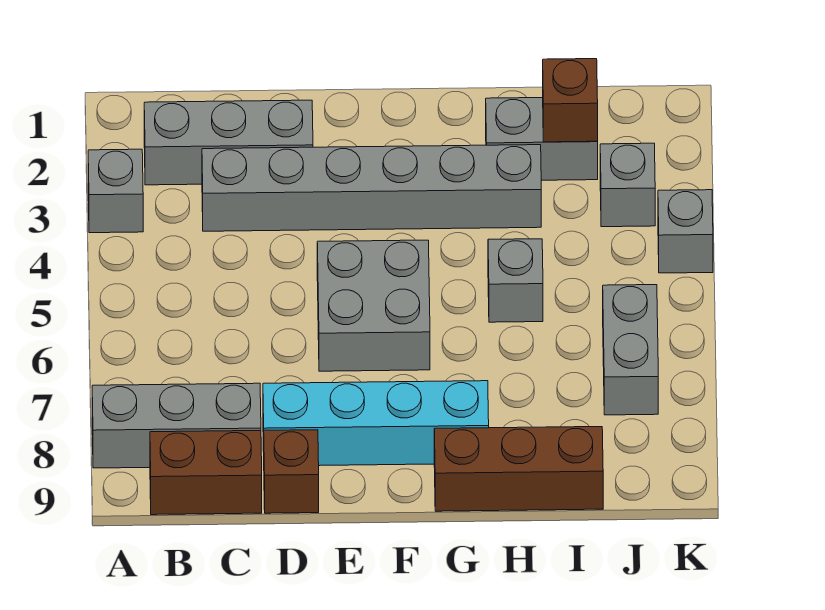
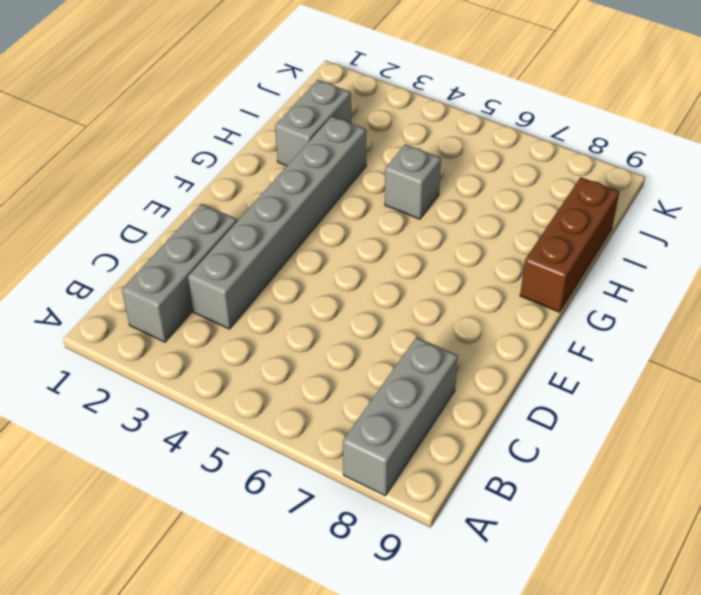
none -> grey 1x1 brick [88,149,143,233]
none -> brown 1x2 brick [150,431,262,515]
none -> cyan 1x4 brick [263,381,489,466]

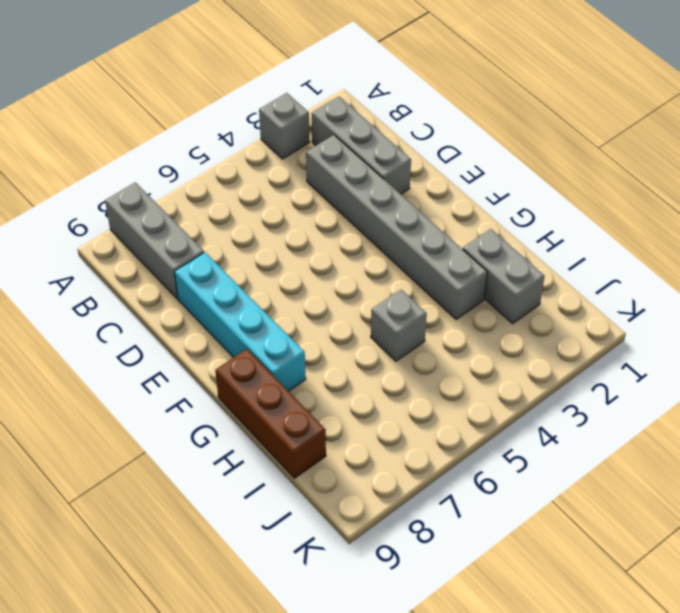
none -> brown 1x2 brick [150,431,262,515]
none -> brown 1x1 brick [264,430,319,513]
none -> grey 2x2 brick [317,240,430,371]

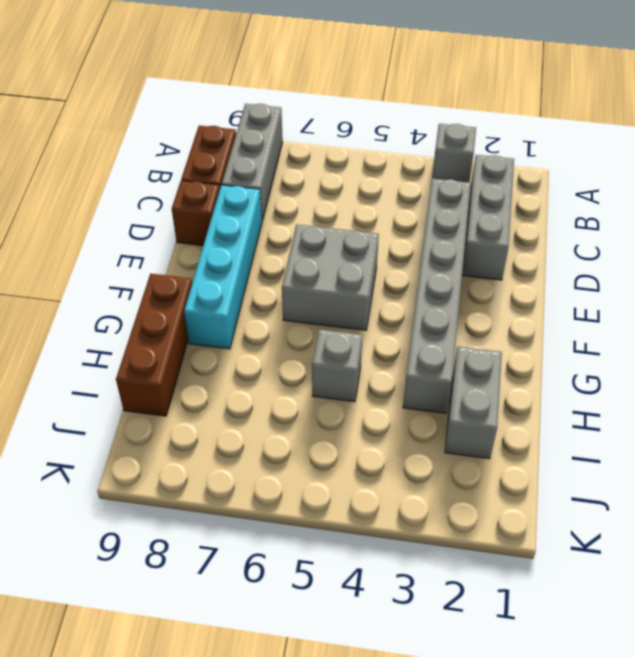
none -> grey 1x1 brick [600,143,655,227]
none -> grey 1x2 brick [603,285,658,415]
none -> grey 1x1 brick [658,190,713,273]

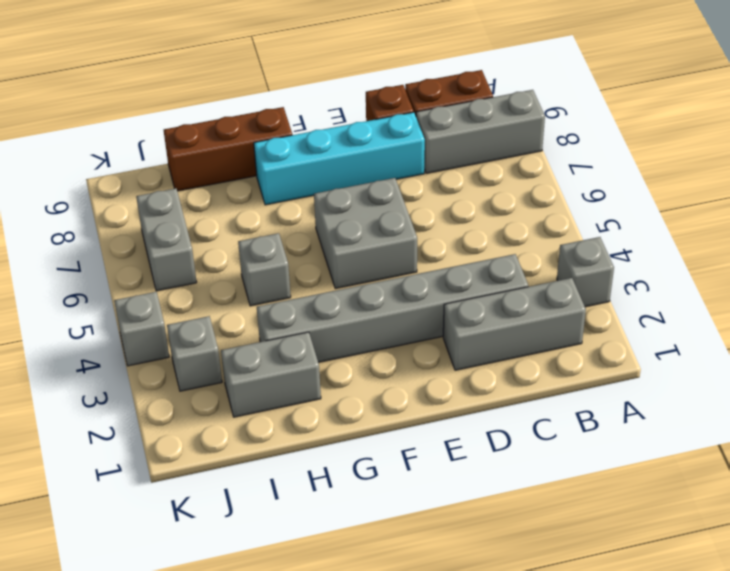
none -> brown 1x1 brick [543,59,598,142]

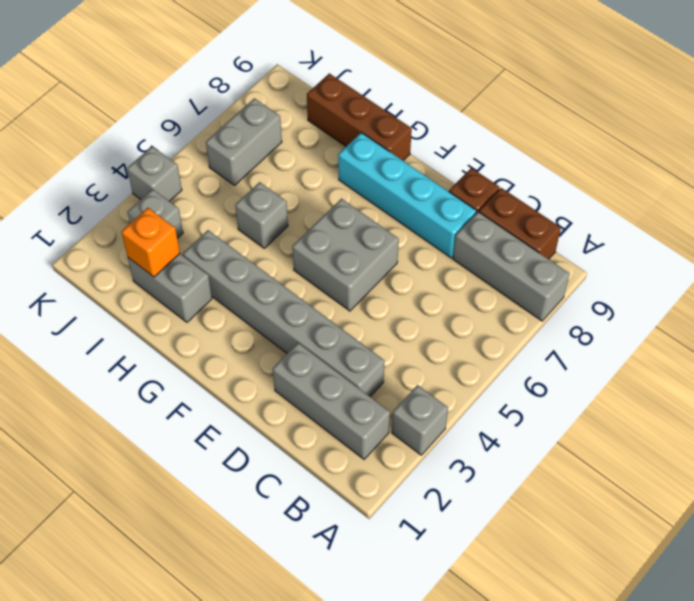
orange 1x1 brick [122,208,180,277] -> brown 1x1 brick [543,59,598,142]

